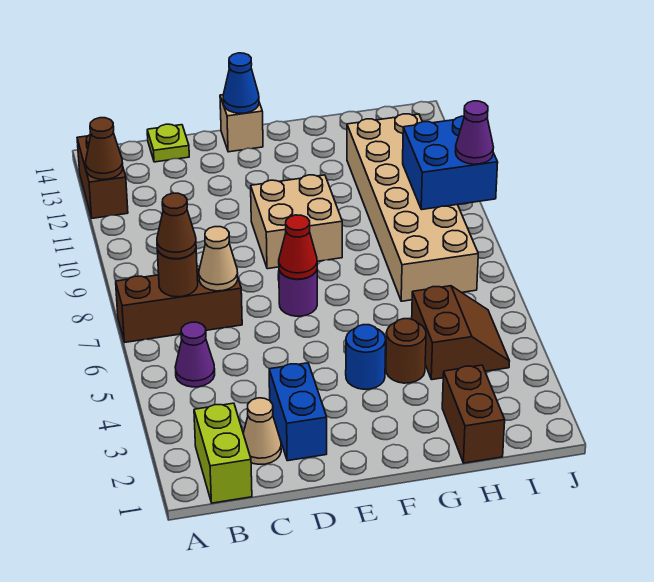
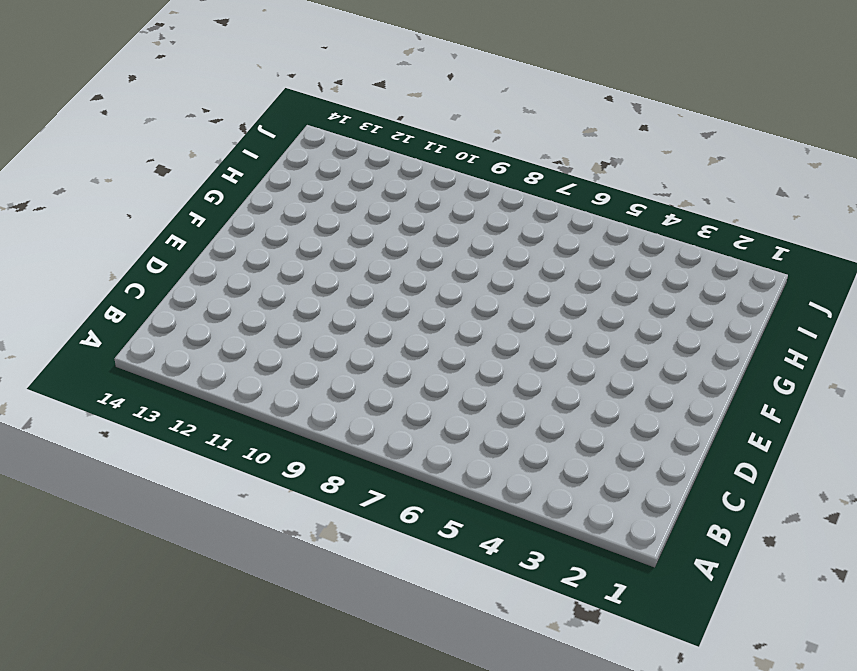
none -> brown 1x3 brick [116,269,242,342]
none -> brown 1x2 brick [77,134,128,218]
none -> lime 1x2 brick [194,403,252,503]

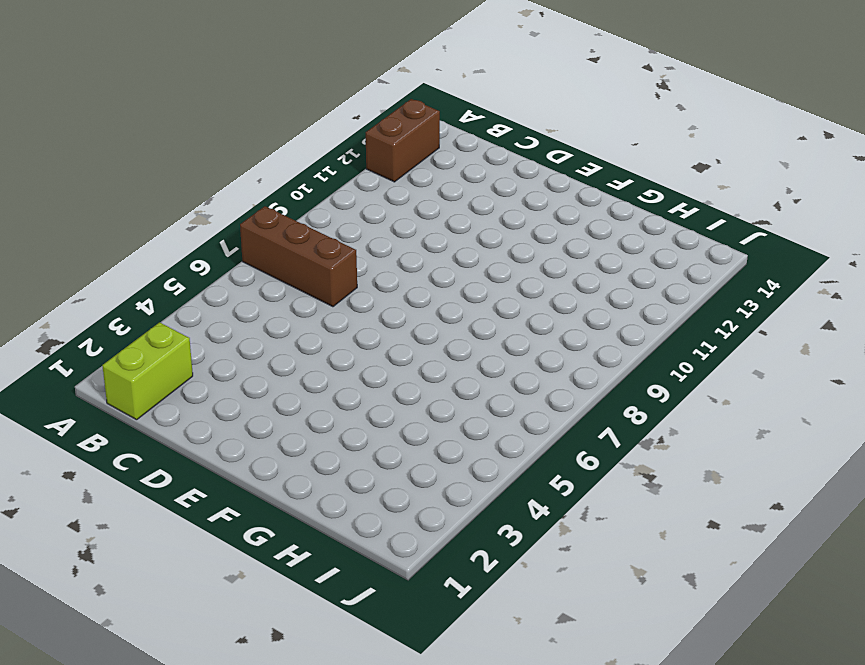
none -> purple 1x1 cone [175,322,215,387]
none -> tan 1x1 cone [243,398,281,464]
none -> lime 1x1 plate [147,124,189,162]

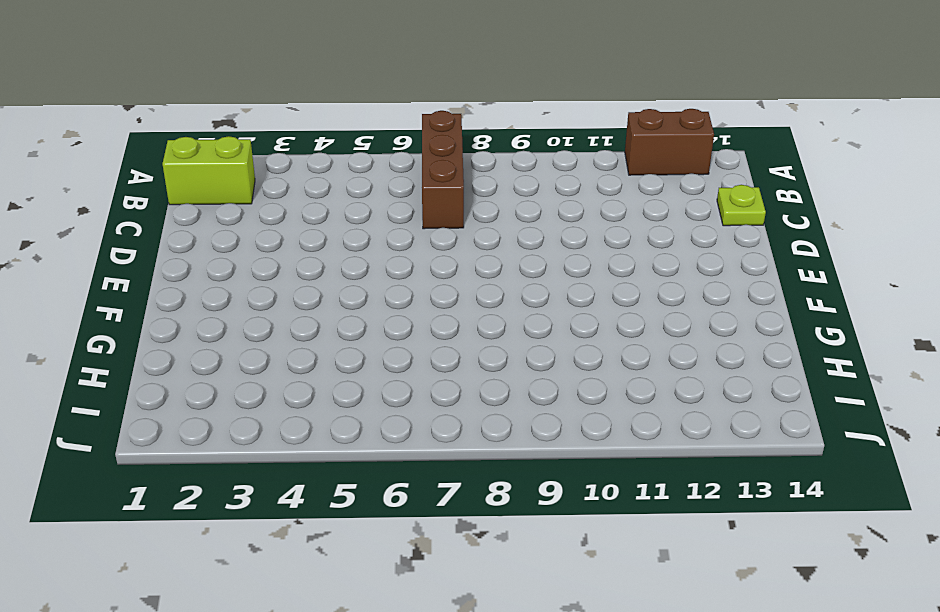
none -> purple 1x1 cone [175,322,215,387]
none -> tan 1x1 cone [243,398,281,464]
none -> blue 1x2 brick [269,363,327,461]

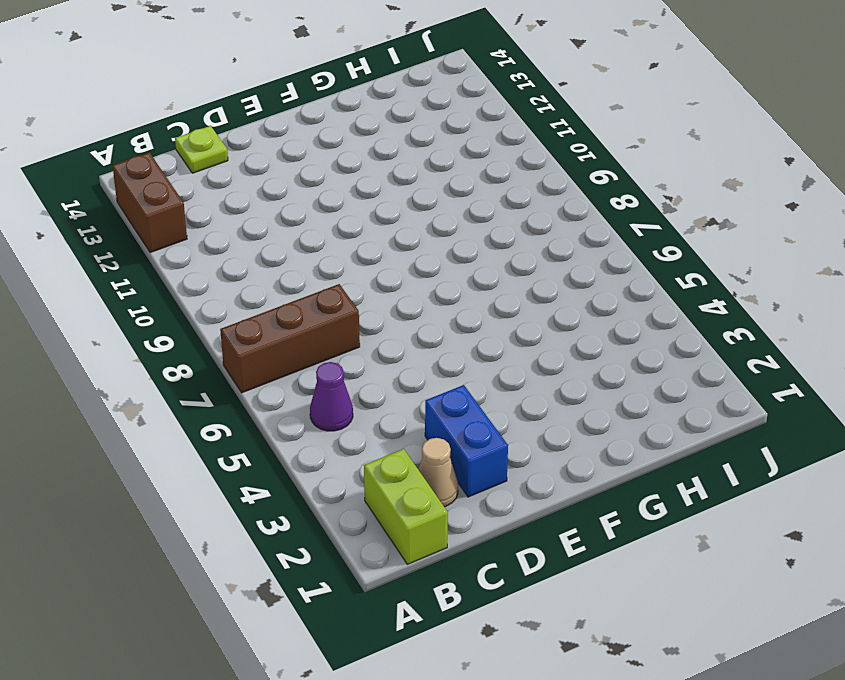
none -> purple 1x1 round brick [279,270,317,316]
none -> tan 2x2 brick [251,175,342,269]
none -> tan 1x1 brick [220,95,263,152]

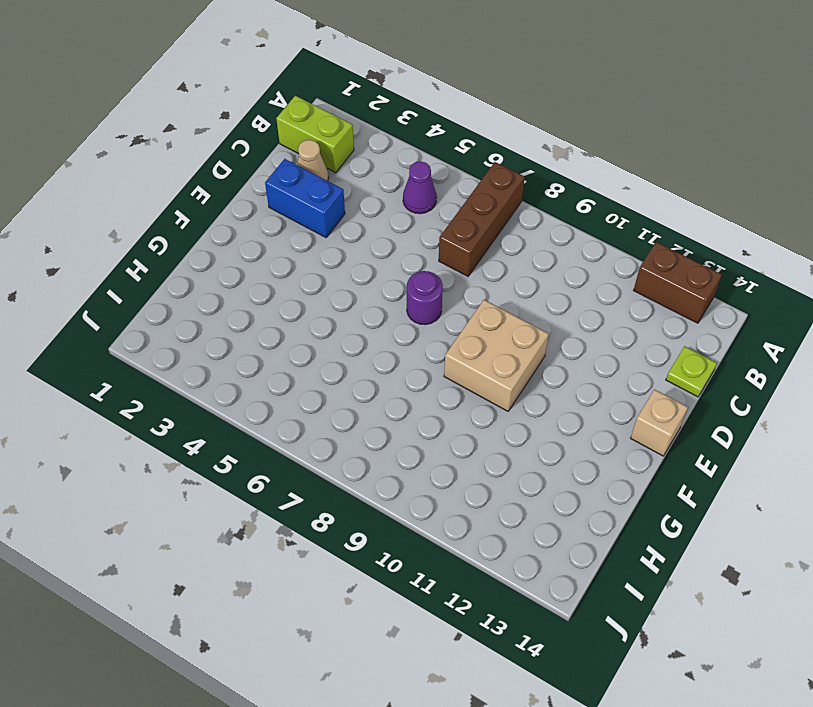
none -> blue 1x1 round brick [346,325,386,389]
none -> brown 1x1 round brick [386,319,426,383]
none -> brown 1x2 brick [442,365,505,463]

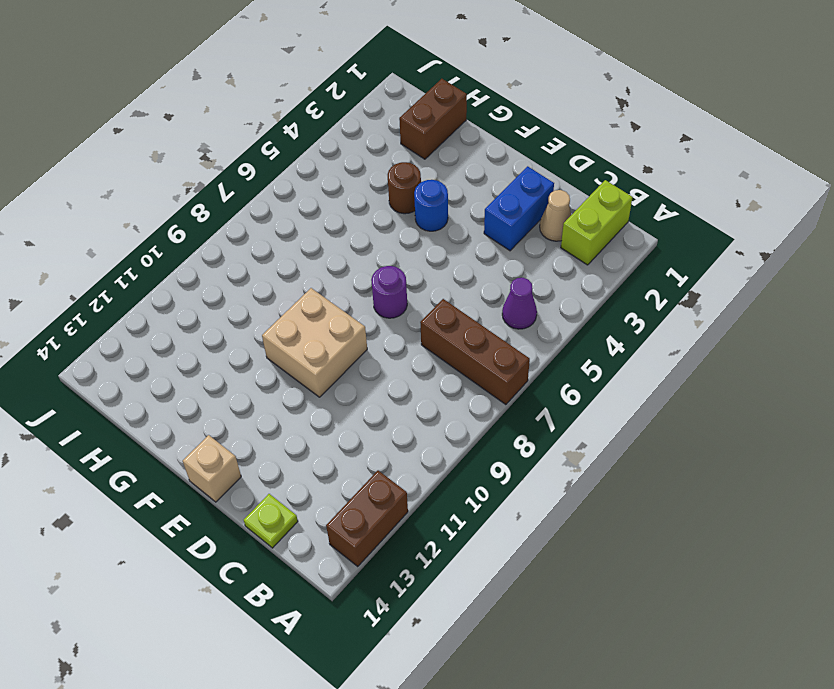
none -> brown 2x2 slope [412,286,509,380]
none -> tan 2x6 brick [347,114,478,301]
none -> brown 1x1 cone [86,118,123,180]

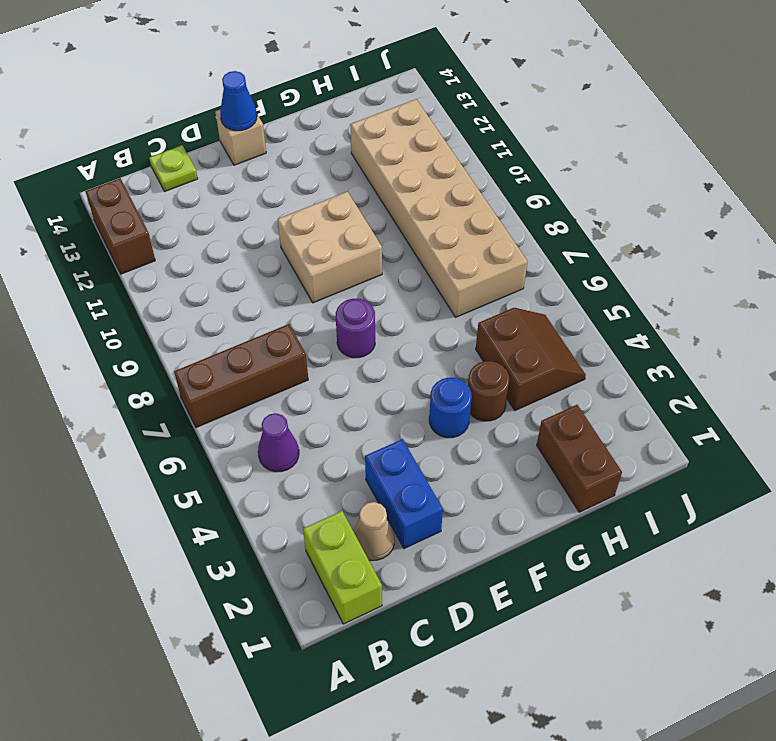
none -> brown 1x1 cone [86,118,123,180]
none -> brown 1x1 round brick [157,249,198,297]
none -> tan 1x1 cone [199,227,238,291]

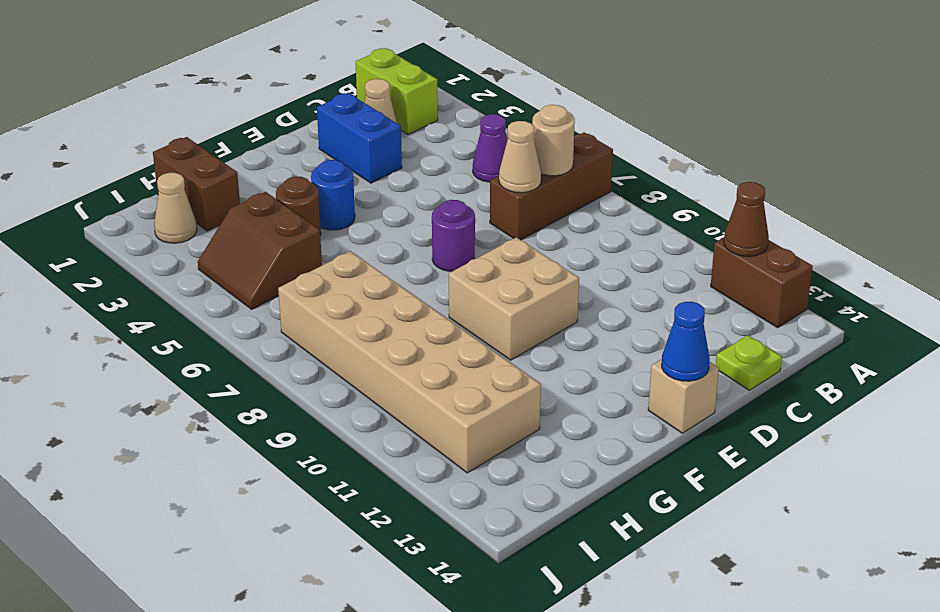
tan 1x1 round brick [532,105,575,176] -> brown 1x1 round brick [157,249,198,297]
tan 1x1 cone [154,173,197,243] -> none
none -> red 1x1 cone [279,215,317,279]
none -> blue 2x2 brick [403,116,498,210]
none -> brown 1x1 cone [157,193,196,259]

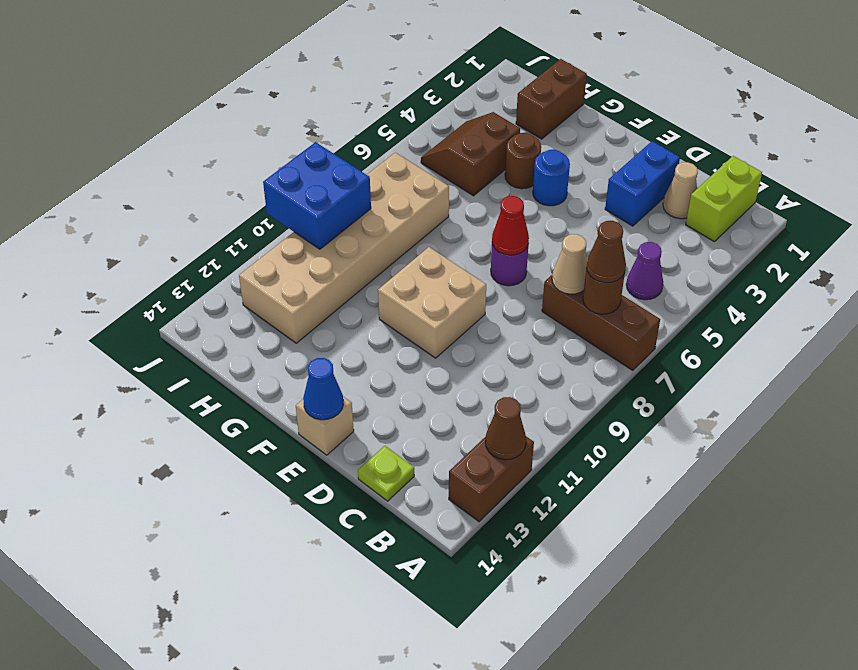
none -> purple 1x1 cone [455,101,494,164]

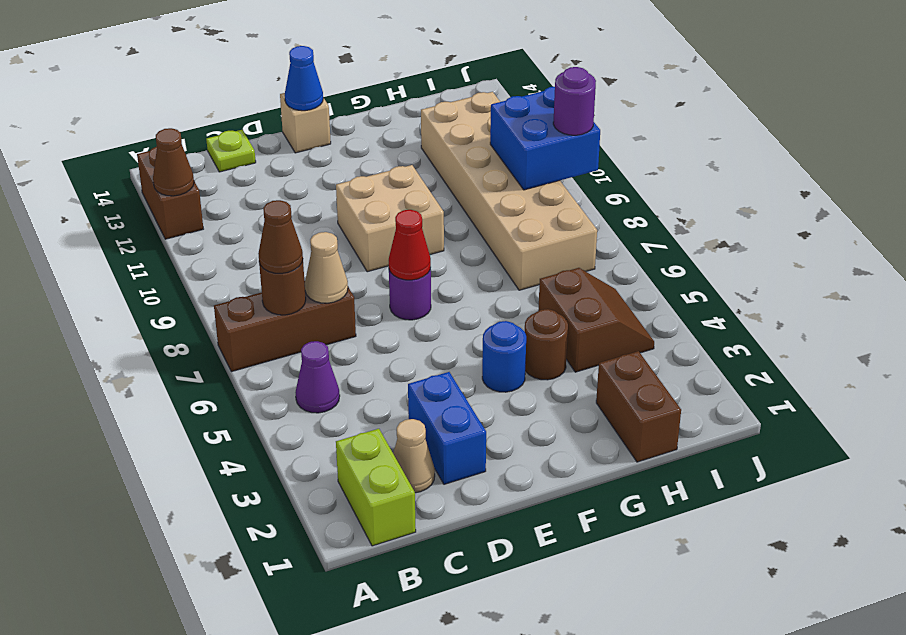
purple 1x1 round brick [553,67,596,135] -> purple 1x1 cone [455,101,494,164]

